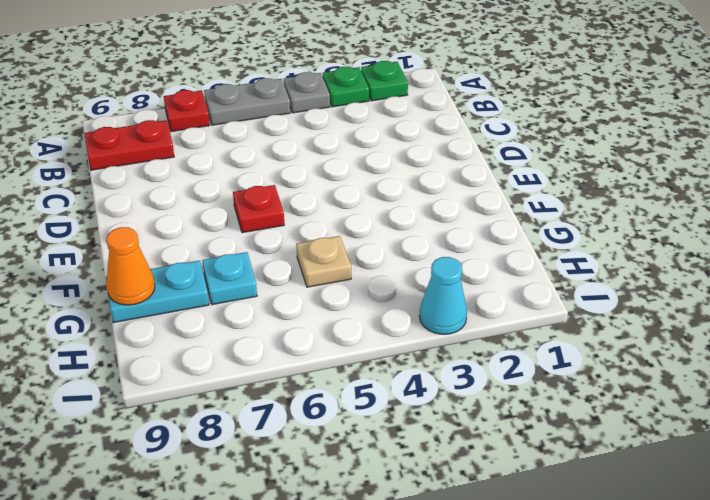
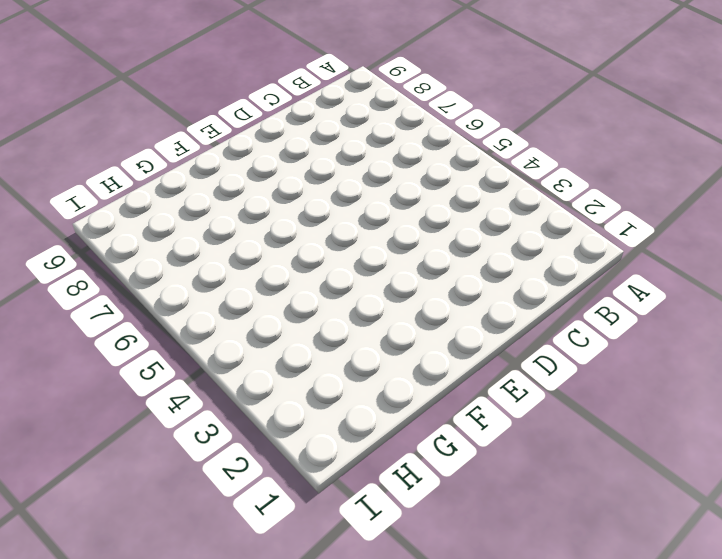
none -> green 1x1 plate [361,61,408,101]
none -> green 1x1 plate [323,67,369,107]
none -> grey 1x1 plate [284,72,330,113]

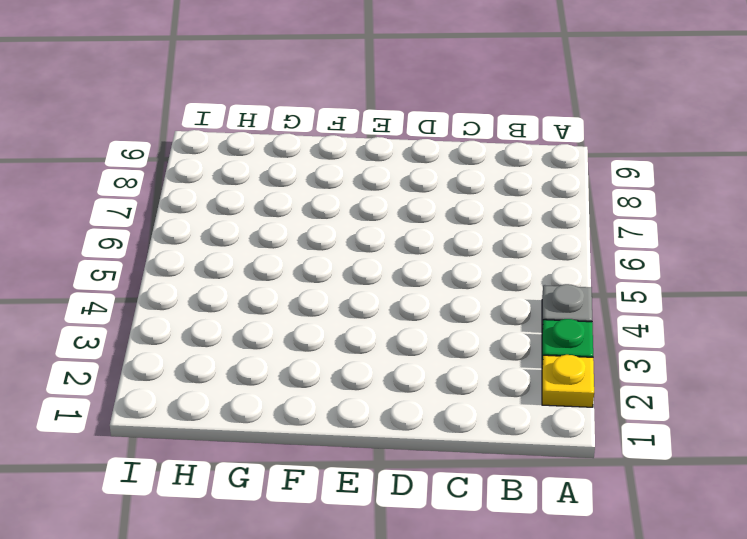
yellow 1x1 plate [542,355,594,407] -> green 1x1 plate [361,61,408,101]
none -> grey 1x2 plate [204,78,290,125]
none -> red 1x1 plate [164,90,210,132]
none -> red 1x2 plate [84,120,174,170]

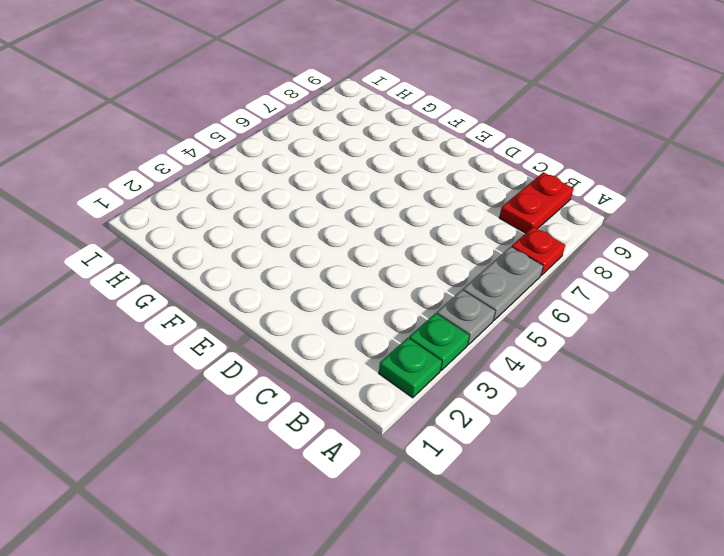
none -> red 1x1 plate [233,185,284,233]
none -> tan 1x1 plate [296,236,351,287]
none -> cyan 1x1 plate [202,252,257,305]

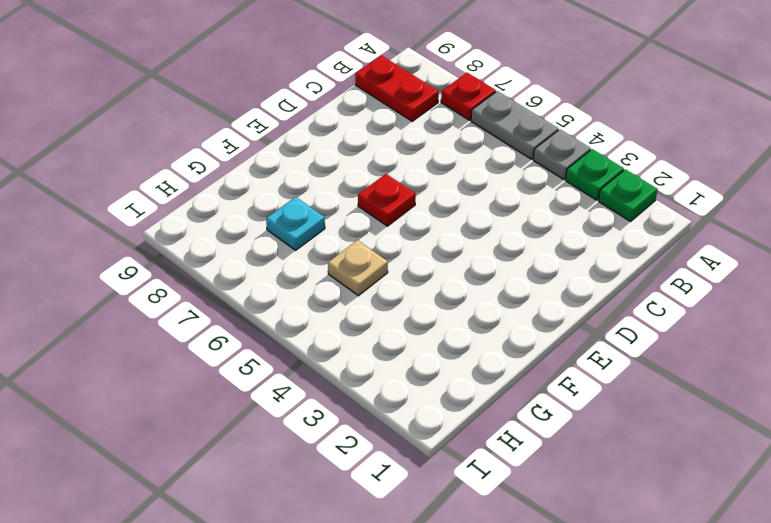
none -> cyan 1x2 plate [106,260,209,323]
none -> cyan 1x1 cone [419,257,467,334]
none -> orange 1x1 cone [106,227,155,305]

